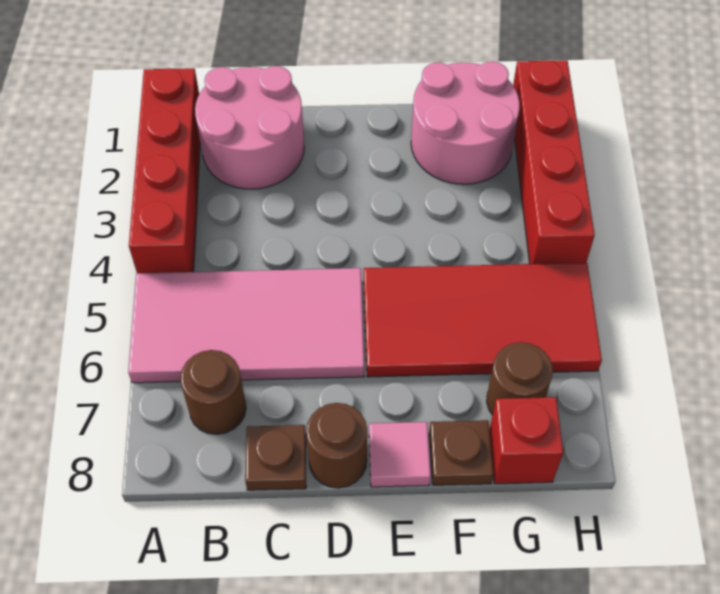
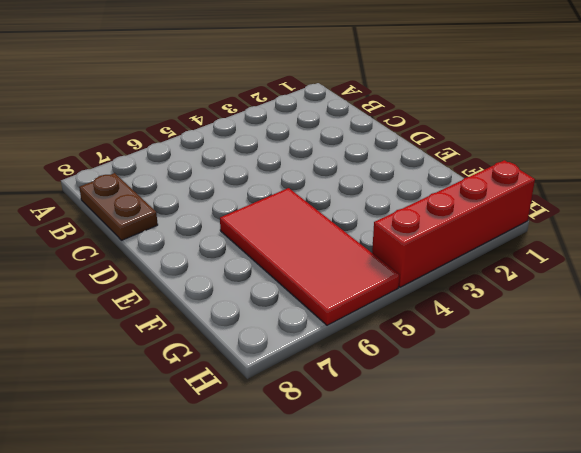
brown 1x2 plate [79,173,158,240] -> brown 1x1 plate [245,425,306,490]
none -> red 1x4 brick [129,68,200,273]
none -> pink 2x4 tile [128,268,364,383]
none -> pink 2x2 round brick [195,66,304,189]

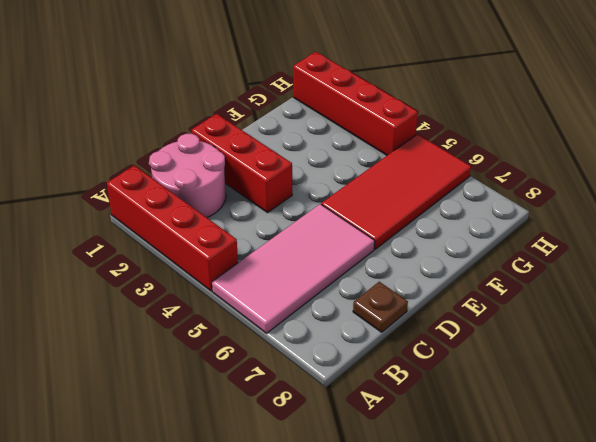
red 1x3 brick [192,114,292,213] -> none
none -> brown 1x1 round brick [180,350,246,434]
none -> brown 1x1 round brick [306,403,367,488]
none -> pink 1x1 tile [369,422,431,487]

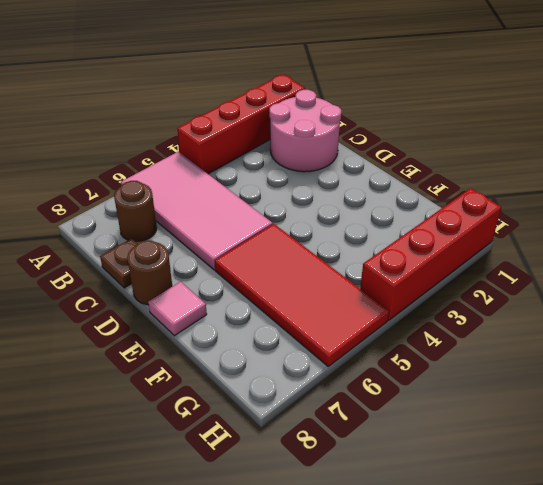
none -> pink 2x2 round brick [411,62,520,184]
none -> brown 1x1 plate [429,420,493,485]
none -> brown 1x1 round brick [487,342,553,415]

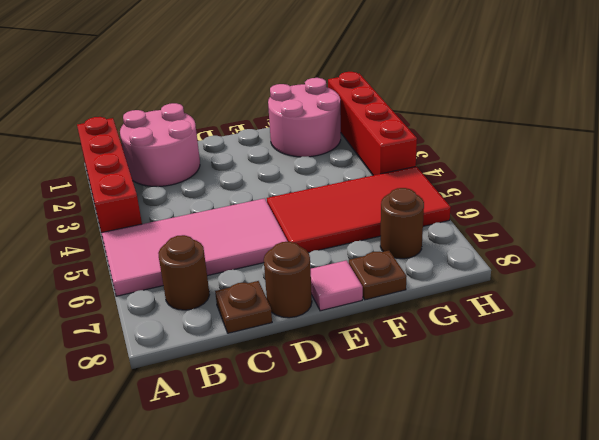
none -> red 1x1 brick [489,397,563,484]

